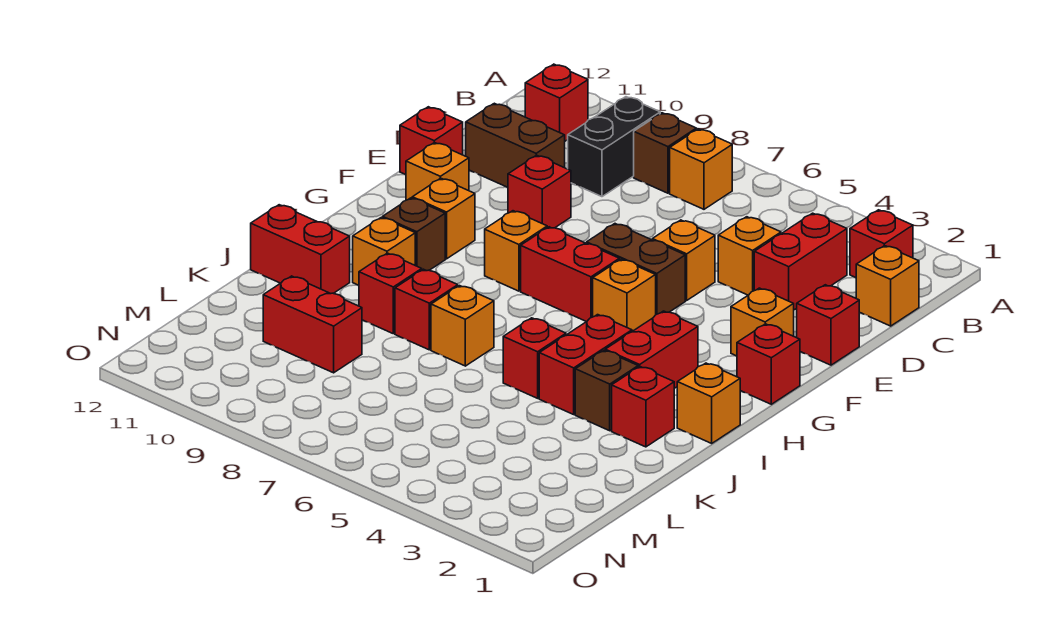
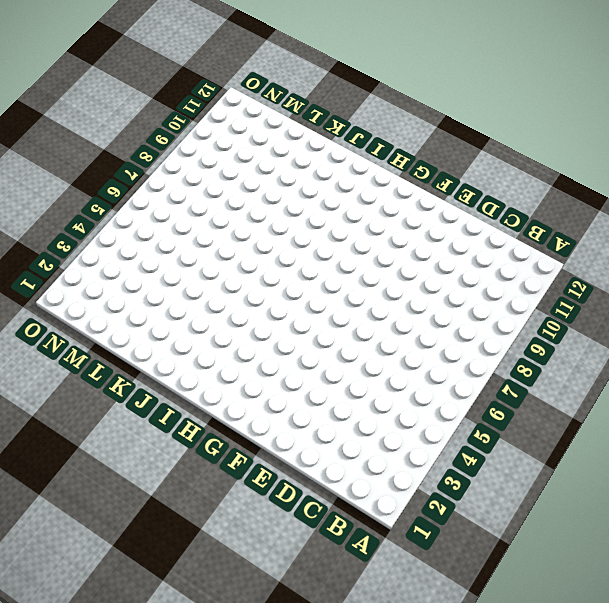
none -> red 1x1 brick [850,210,913,278]
none -> orange 1x1 brick [670,129,733,209]
none -> brown 1x1 brick [634,113,696,193]
none -> black 1x2 brick [568,97,660,197]

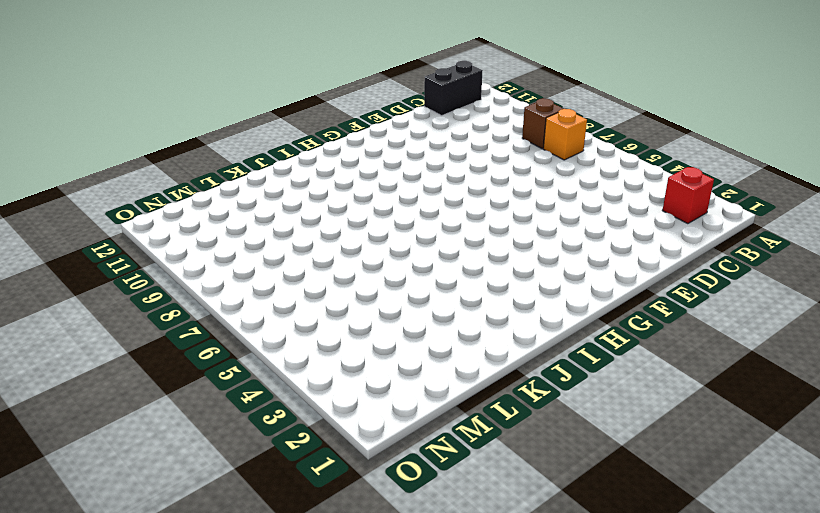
black 1x2 brick [424,61,483,116] -> black 1x2 brick moved to [568,97,660,197]
none -> red 1x1 brick [525,64,588,141]
none -> orange 1x1 brick [856,246,919,326]
none -> red 1x2 brick [754,213,847,310]
none -> orange 1x1 brick [718,217,781,295]

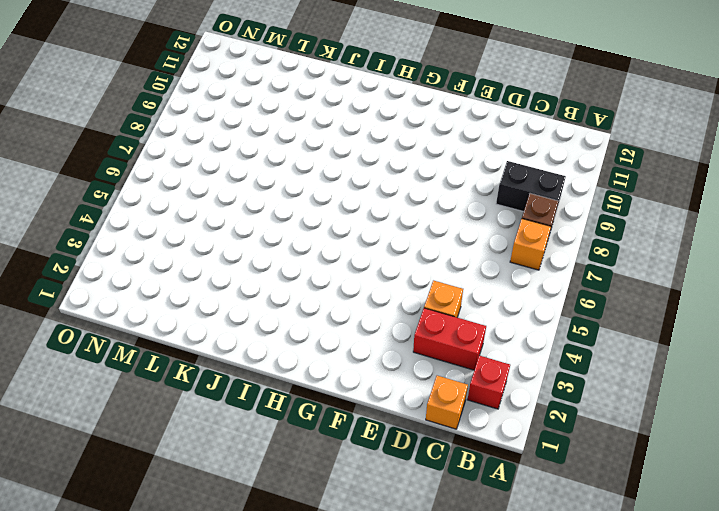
none -> red 1x1 brick [525,64,588,141]
none -> brown 1x2 brick [466,103,565,187]
none -> red 1x1 brick [797,285,859,365]
none -> orange 1x1 brick [652,220,715,300]

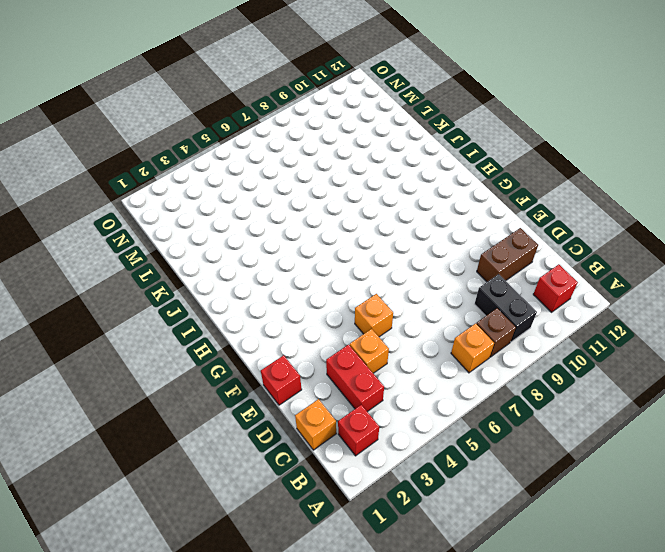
none -> red 1x1 brick [508,155,571,228]
none -> red 1x1 brick [400,107,463,175]
none -> orange 1x1 brick [731,288,794,356]
none -> brown 1x2 brick [587,224,685,315]

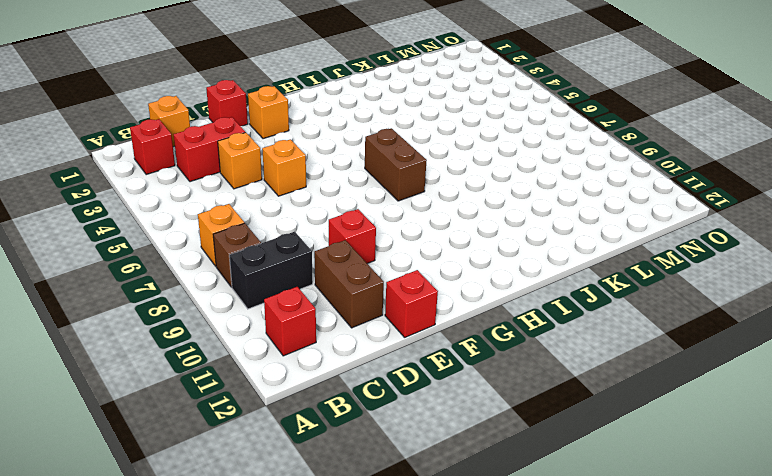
brown 1x2 brick [365,128,427,201] -> brown 1x2 brick moved to [587,224,685,315]
none -> orange 1x1 brick [406,142,469,200]
none -> red 1x1 brick [737,324,800,404]
none -> orange 1x1 brick [593,259,656,331]
none -> red 1x2 brick [521,227,619,322]

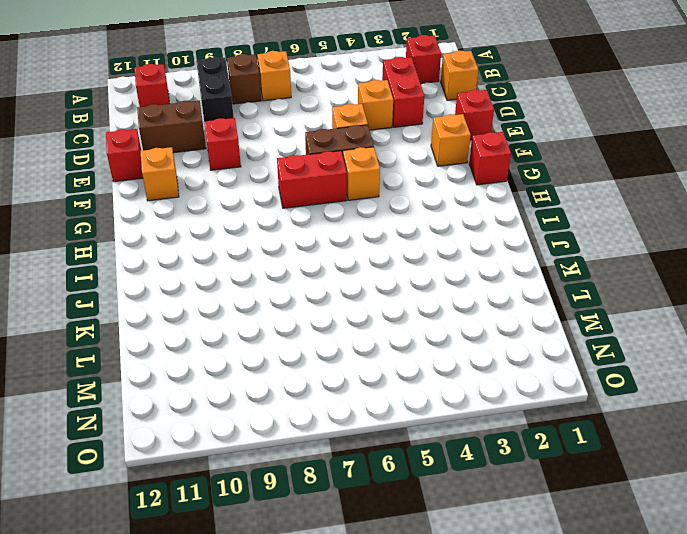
none -> orange 1x1 brick [485,211,547,291]
none -> orange 1x1 brick [412,178,475,259]
none -> red 1x2 brick [605,311,698,388]
none -> brown 1x1 brick [383,198,445,271]

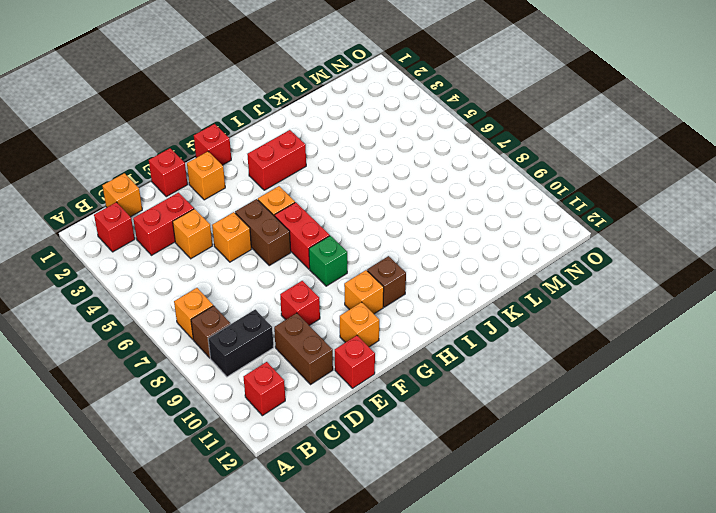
green 1x1 brick [309,236,347,286] -> orange 1x1 brick [485,211,547,291]
none -> orange 1x1 brick [677,363,740,443]
none -> red 1x2 brick [539,315,632,414]
none -> orange 1x1 brick [353,218,415,285]
none -> red 1x1 brick [612,367,674,447]

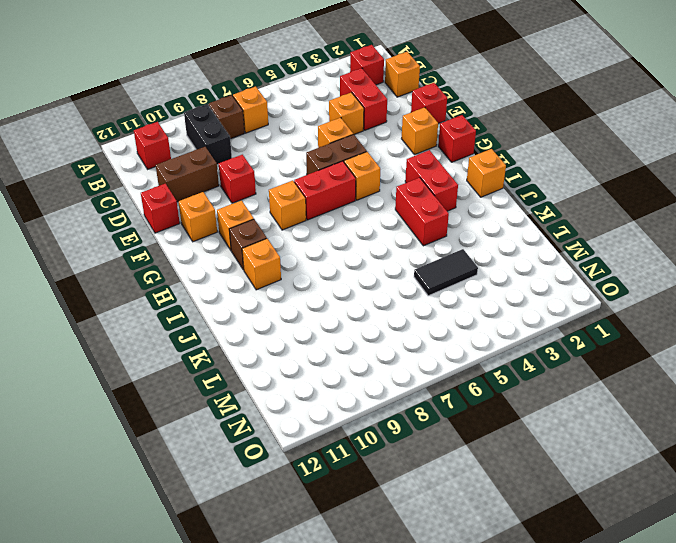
black 1x2 tile [414,249,478,296] -> none
none -> red 1x1 brick [612,367,674,447]
none -> brown 1x1 brick [575,350,638,431]
none -> red 1x1 brick [503,318,566,398]
none -> orange 1x1 brick [431,286,494,366]

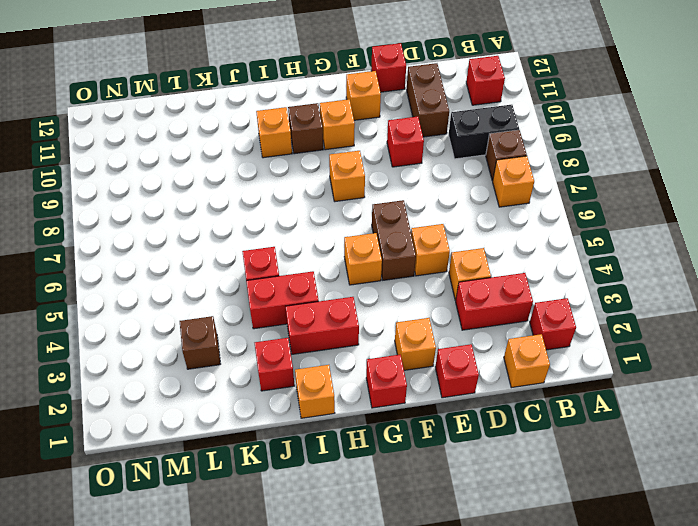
brown 1x1 brick [180,316,220,369] -> brown 1x1 brick moved to [575,350,638,431]
none -> red 1x2 brick [521,227,619,322]
none -> orange 1x1 brick [431,286,494,366]
none -> red 1x1 brick [395,269,458,350]
none -> red 1x1 brick [359,253,422,334]

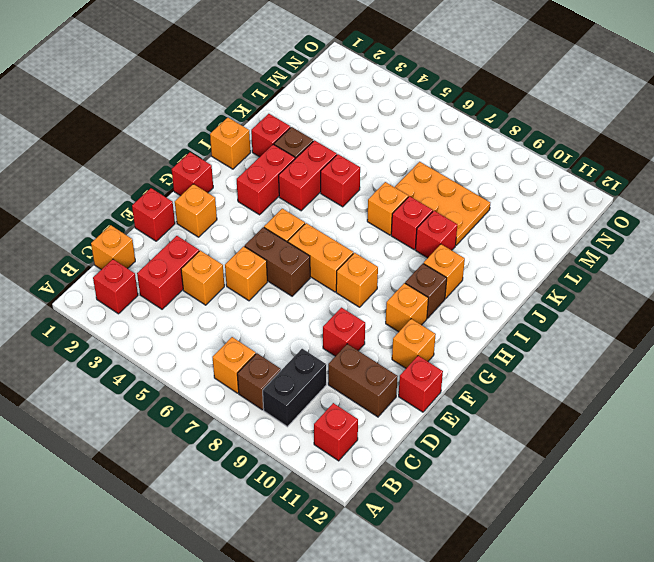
orange 1x2 brick [288,223,353,292] -> red 1x2 brick [521,227,619,322]
orange 2x3 plate [395,162,490,245] -> red 1x2 brick [263,276,362,373]
none -> red 1x2 brick [251,205,350,294]

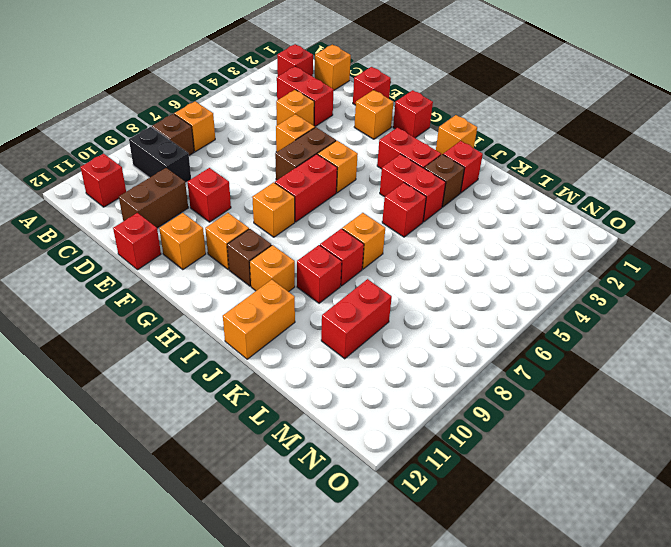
orange 1x2 brick [223,280,295,359] -> red 1x2 brick [251,205,350,294]

